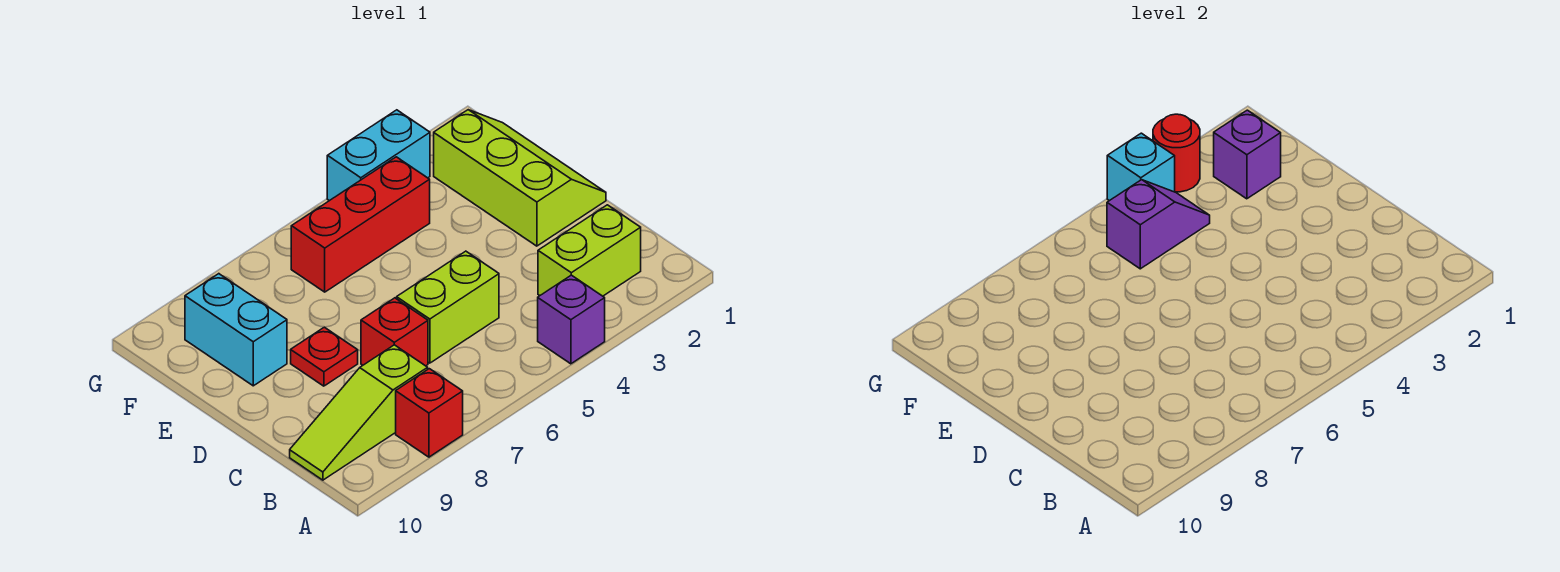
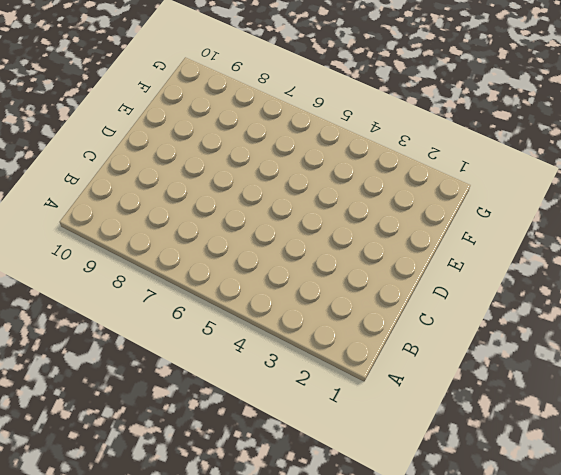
none -> purple 1x1 brick [538,275,605,364]
none -> red 1x1 brick [396,369,463,457]
none -> lime 1x2 brick [538,205,641,296]

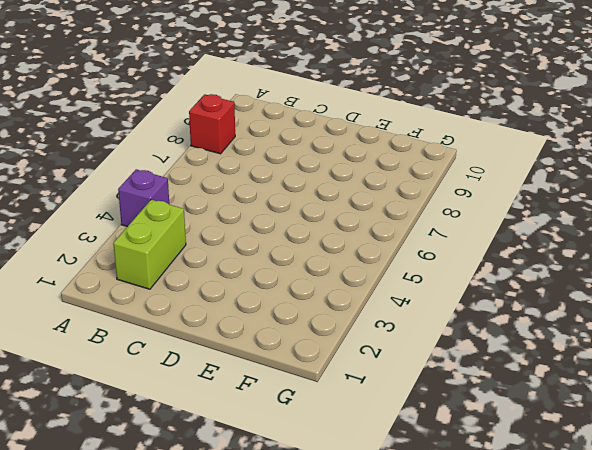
none -> lime 1x3 slope [290,345,428,480]
none -> lime 1x2 brick [397,251,499,363]
none -> red 1x1 brick [361,298,428,366]

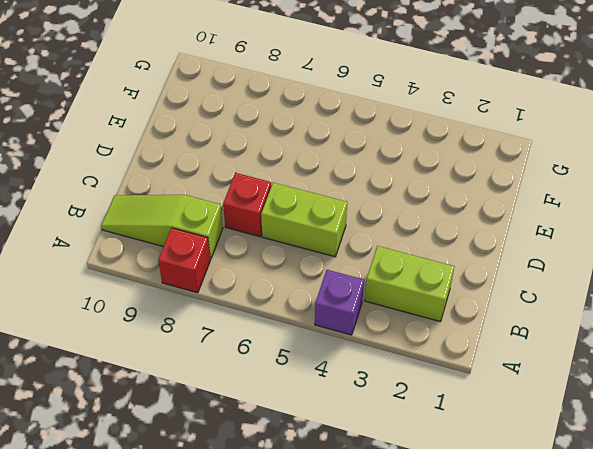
none -> lime 2x3 slope [434,110,606,246]
none -> red 1x1 plate [291,327,358,386]
none -> cyan 1x2 brick [185,274,287,386]

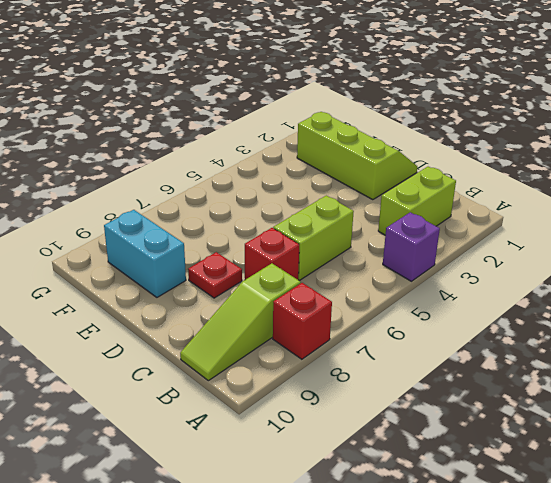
none -> red 1x3 brick [291,157,430,292]
none -> cyan 1x2 brick [327,110,430,201]
none -> purple 1x1 brick [1214,110,1281,199]

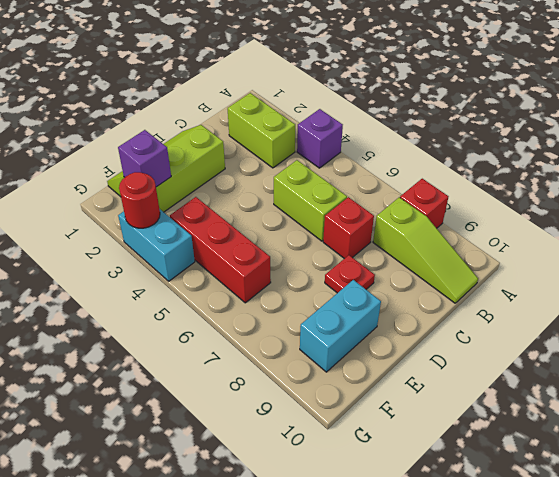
none -> purple 1x2 slope [1107,180,1210,269]
none -> cyan 1x1 brick [1107,133,1175,201]

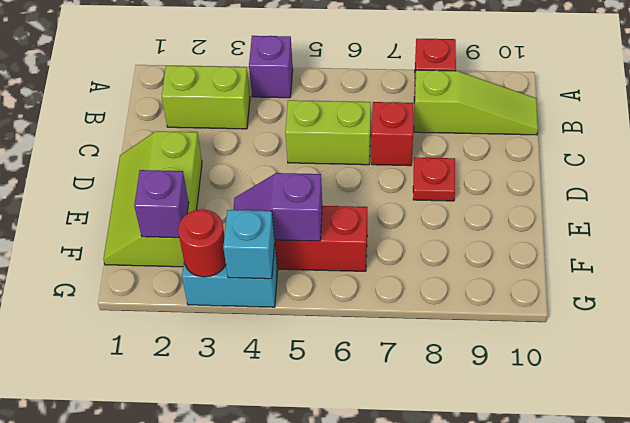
none -> cyan 1x2 brick [185,274,287,386]

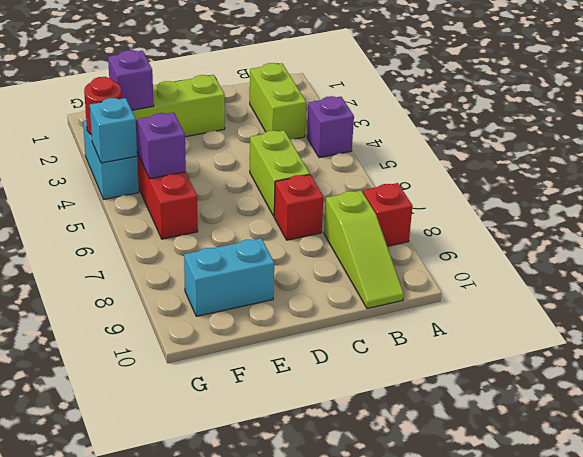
none -> red 1x1 plate [291,327,358,386]

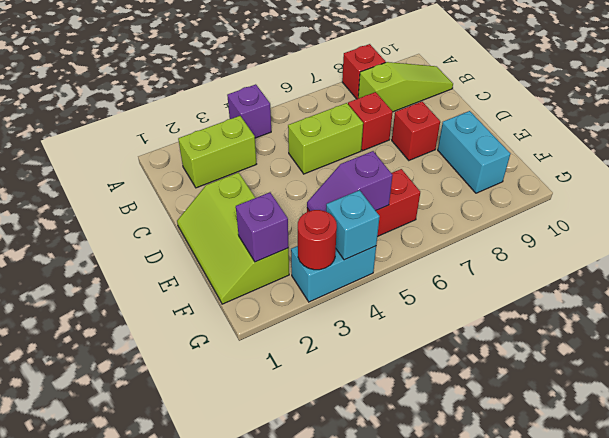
red 1x1 brick [392,102,440,160] -> red 1x1 plate [291,327,358,386]

